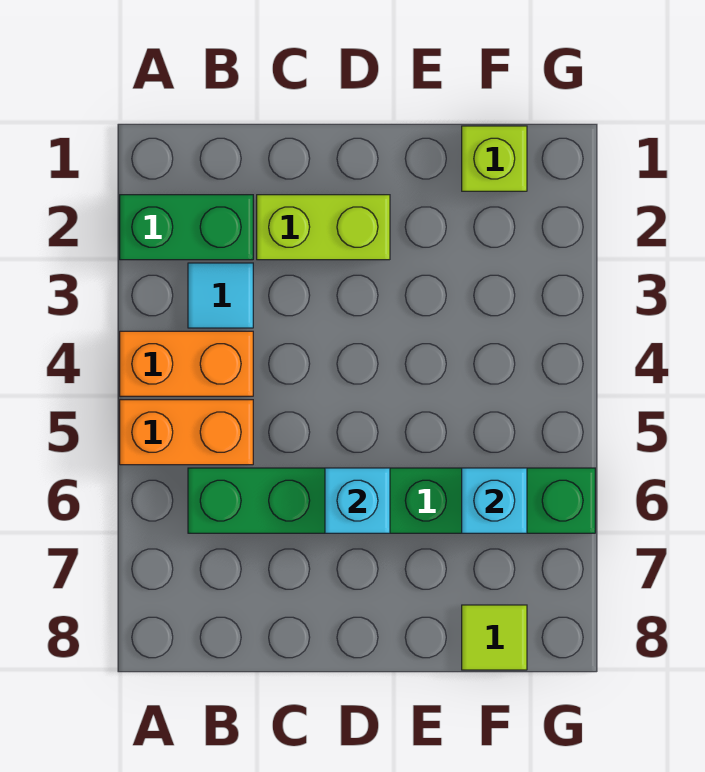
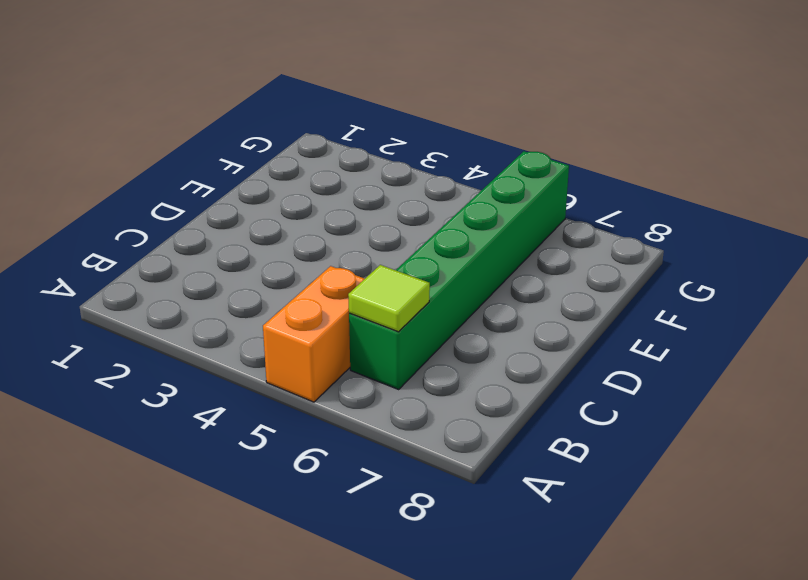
lime 1x1 tile [348,265,430,332] -> lime 1x1 tile moved to [462,605,527,670]
none -> green 1x2 brick [120,195,253,260]
none -> orange 1x2 brick [120,331,253,396]

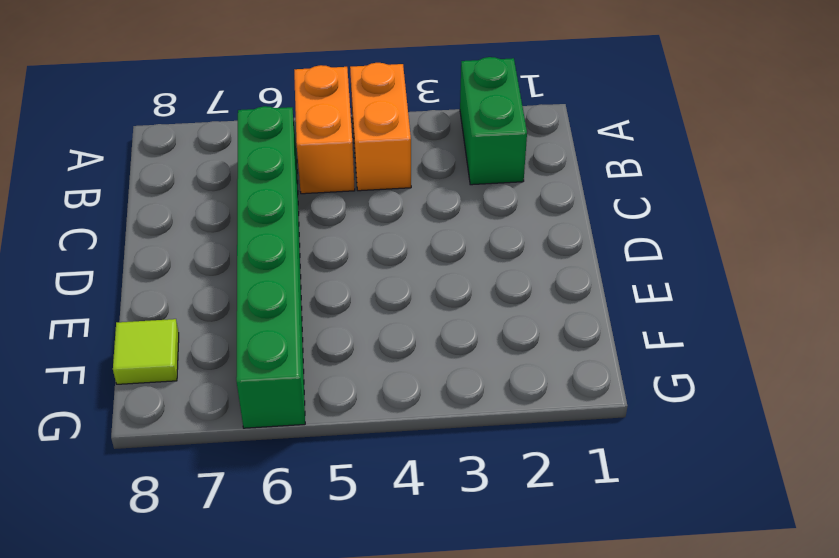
none -> cyan 1x1 tile [188,263,253,328]
none -> lime 1x2 brick [257,195,390,260]

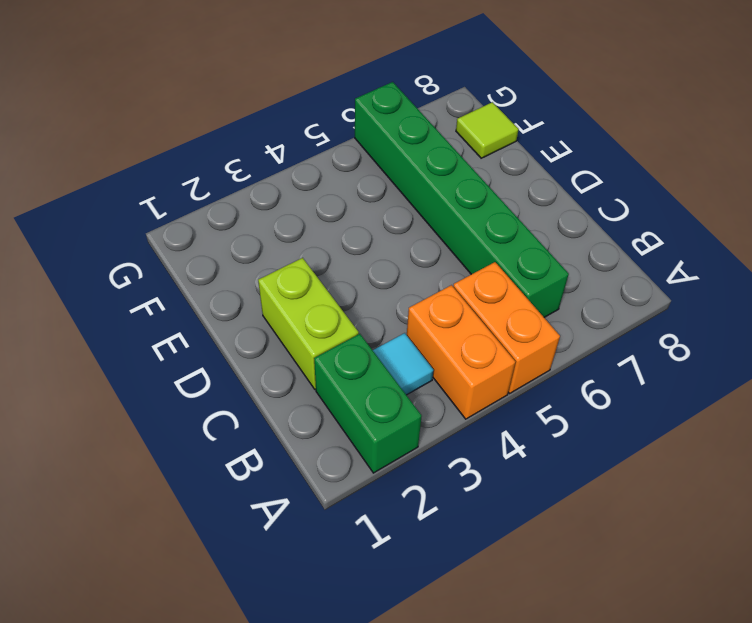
none -> lime 1x1 brick [462,126,527,191]
none -> cyan 1x1 brick [325,468,390,533]

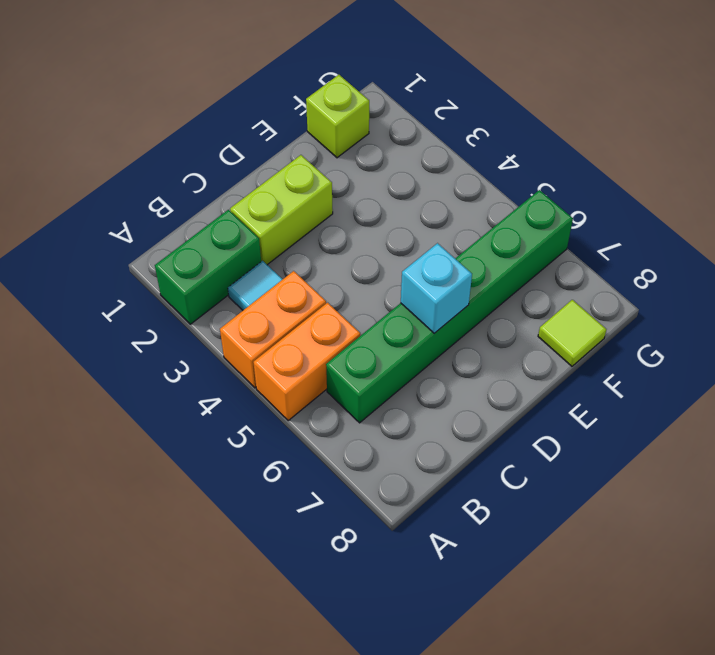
none -> cyan 1x1 brick [462,468,527,533]

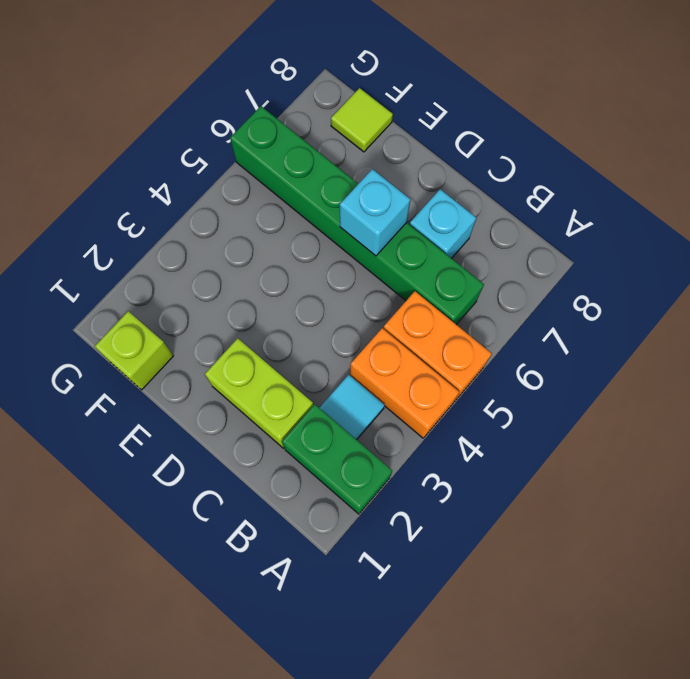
cyan 1x1 brick [410,189,476,258] -> cyan 1x1 brick moved to [462,468,527,533]

